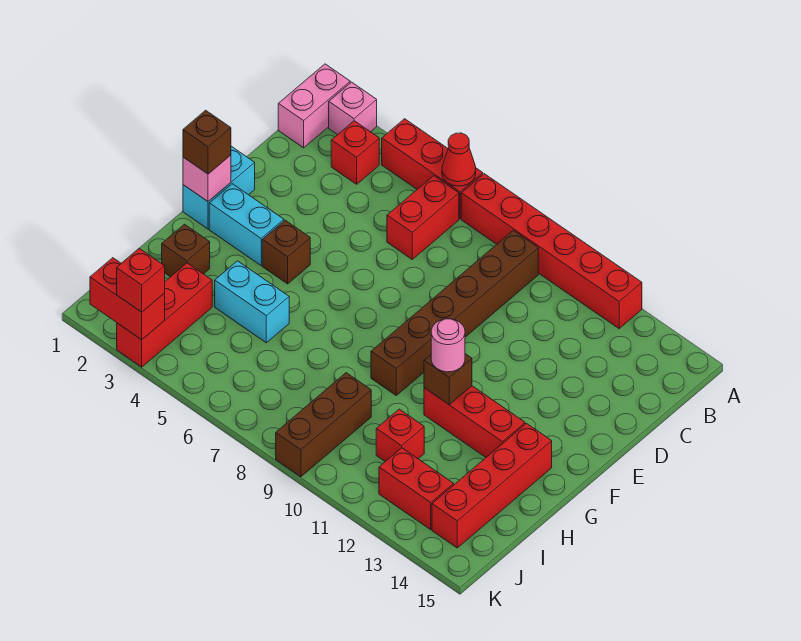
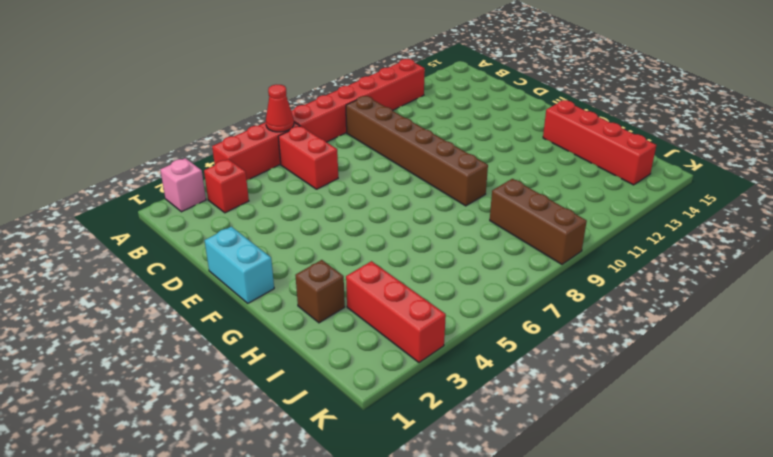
none -> pink 1x2 brick [278,64,350,148]
none -> cyan 1x2 brick [209,184,284,265]
none -> brown 1x1 brick [262,220,310,284]

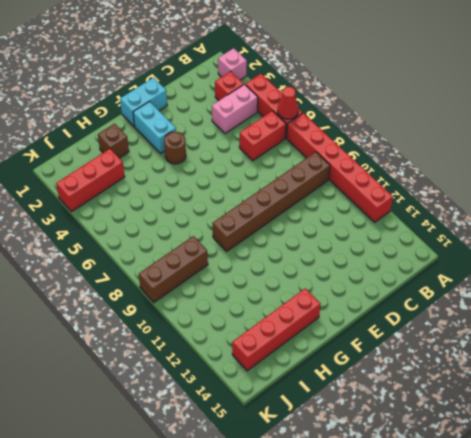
pink 1x2 brick [212,84,258,134] -> pink 1x2 brick moved to [278,64,350,148]
brown 1x1 round brick [164,132,186,164] -> brown 1x1 brick [262,220,310,284]
none -> red 1x3 brick [424,386,525,457]
none -> cyan 1x2 brick [215,261,289,343]
none -> red 1x1 brick [376,409,424,461]

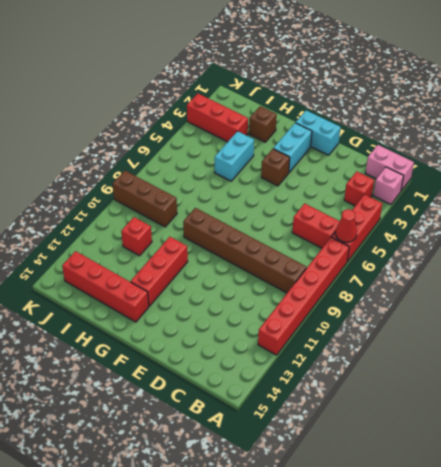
none -> red 1x2 brick [379,448,454,530]
none -> pink 1x1 brick [183,155,231,201]
none -> brown 1x1 brick [424,354,472,405]

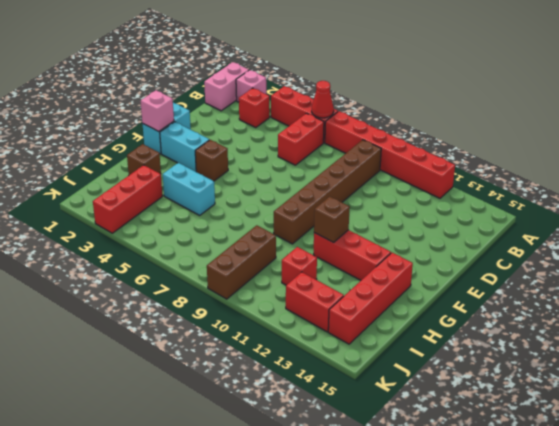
none -> red 1x2 brick [90,258,165,340]
none -> brown 1x1 brick [183,110,231,174]
none -> pink 1x1 round brick [431,319,465,372]

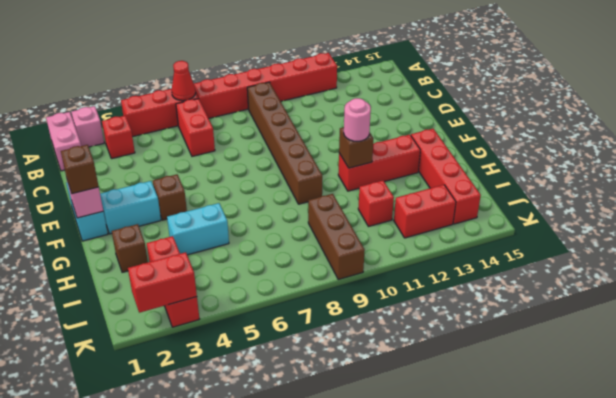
none -> red 1x1 brick [117,248,165,312]

